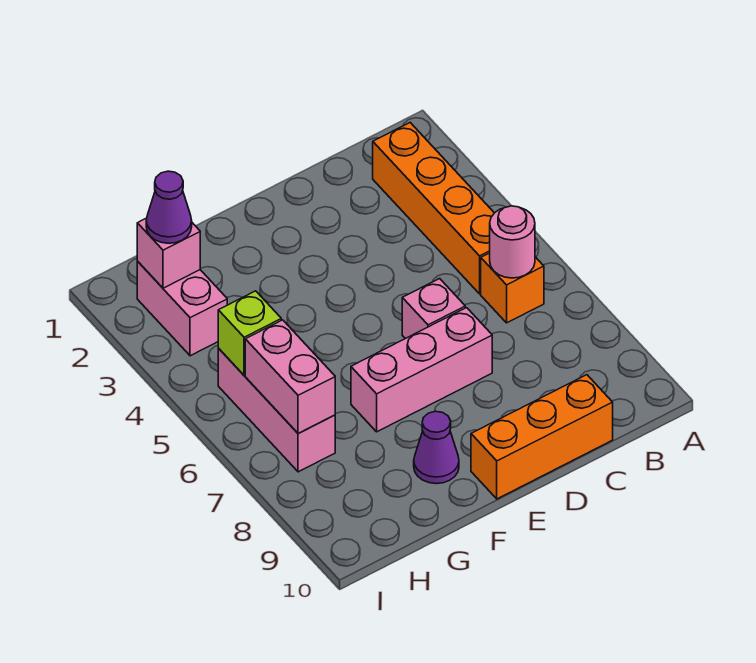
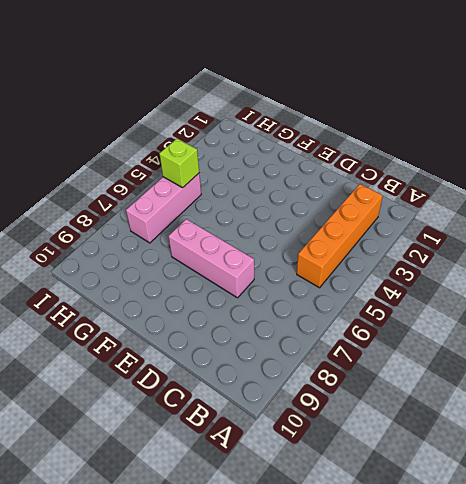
none -> orange 1x1 brick [481,253,544,323]
none -> orange 1x3 brick [471,375,613,499]
none -> pink 1x1 brick [402,279,465,339]

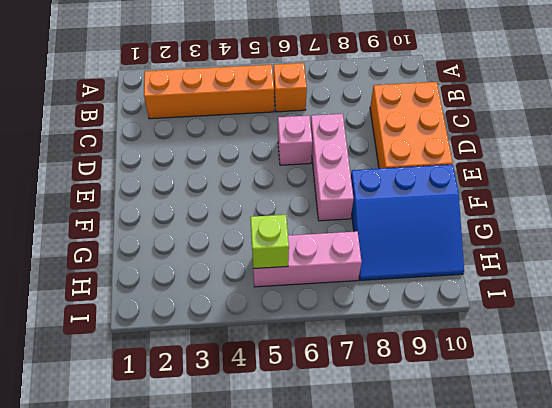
orange 2x3 brick [370,82,453,169] -> orange 1x3 brick [471,375,613,499]
blue 3x3 slope [351,165,464,280] -> purple 1x1 cone [414,411,459,484]
none -> pink 1x2 brick [137,261,227,356]
none -> pink 1x1 round brick [490,206,535,278]
none -> pink 1x1 brick [137,218,200,288]

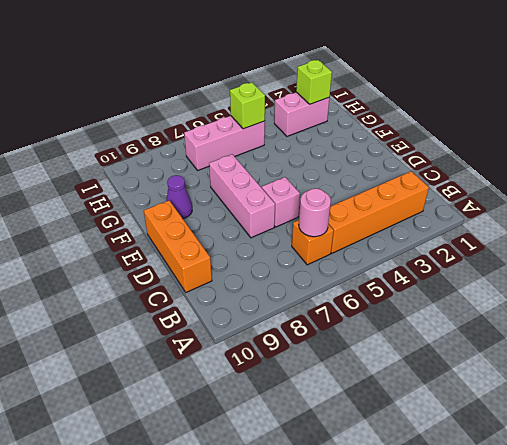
lime 1x1 brick [296,60,332,104] -> pink 1x1 brick [137,218,200,288]
none -> pink 1x2 brick [245,320,335,434]
none -> purple 1x1 cone [146,171,192,243]

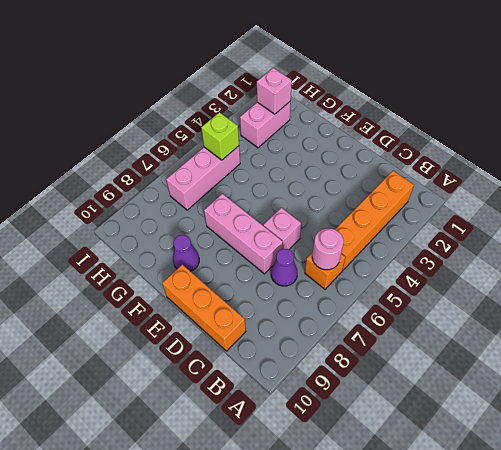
purple 1x1 cone [271,249,298,286] -> purple 1x1 cone moved to [146,171,192,243]
none -> pink 1x2 brick [245,320,335,434]

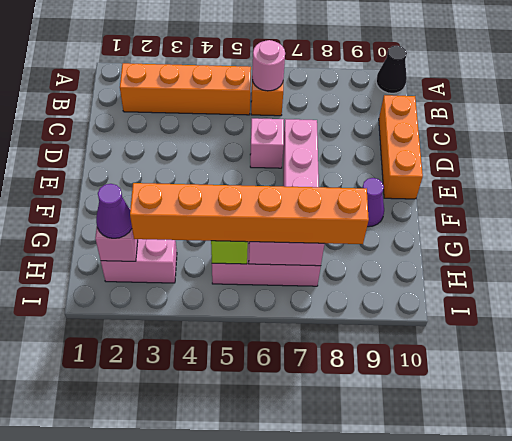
black 1x1 cone [376,45,407,93] -> none
orange 1x6 brick [130,183,369,244] -> none

